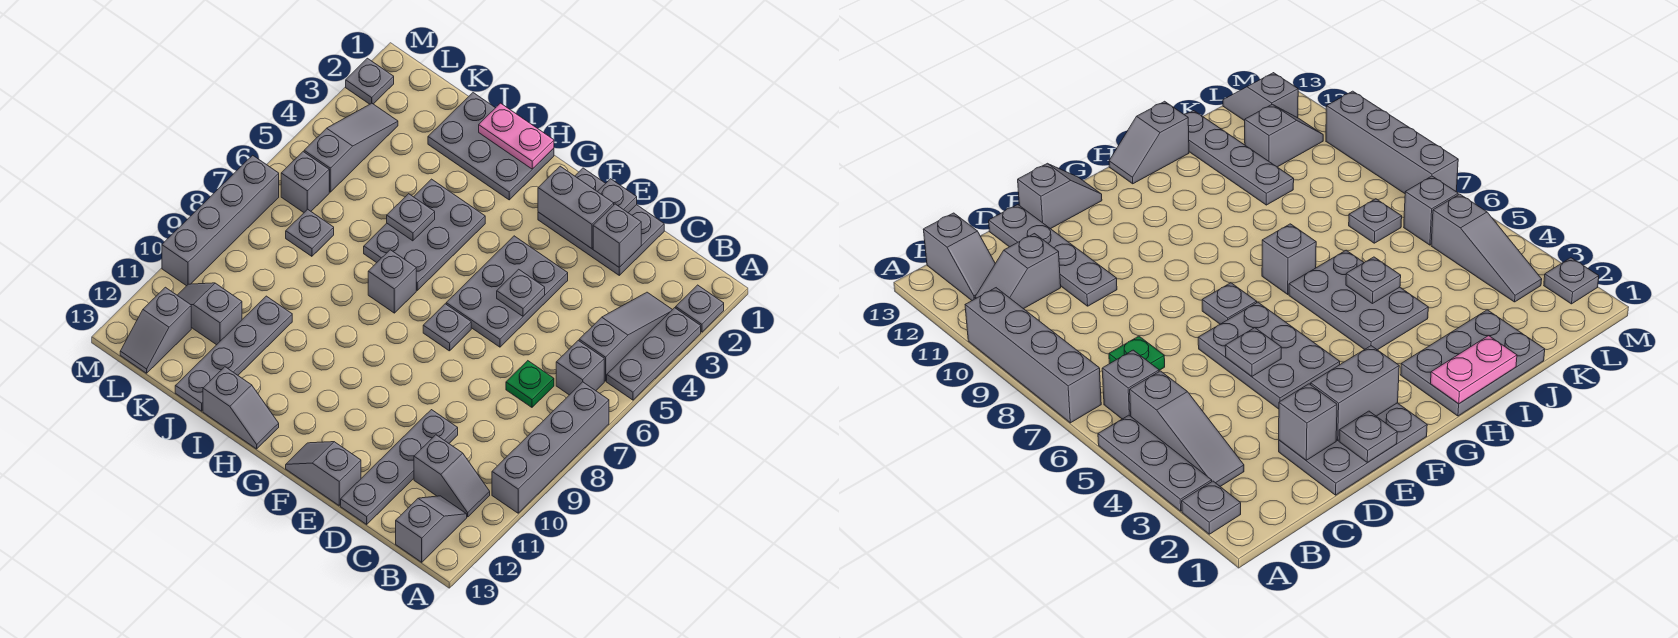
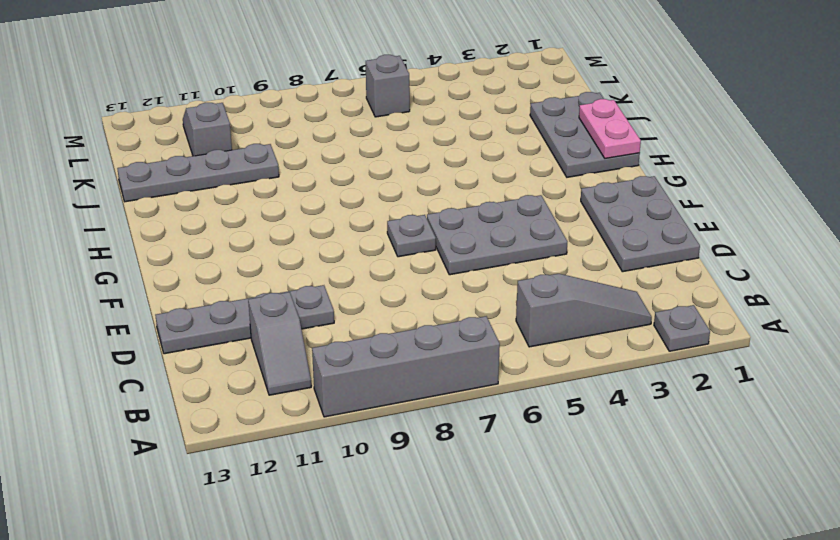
none -> grey 1x3 plate [607,308,701,400]
none -> grey 1x1 brick [556,341,604,395]
none -> grey 1x2 slope [396,496,467,562]
none -> green 1x1 plate [506,361,554,407]

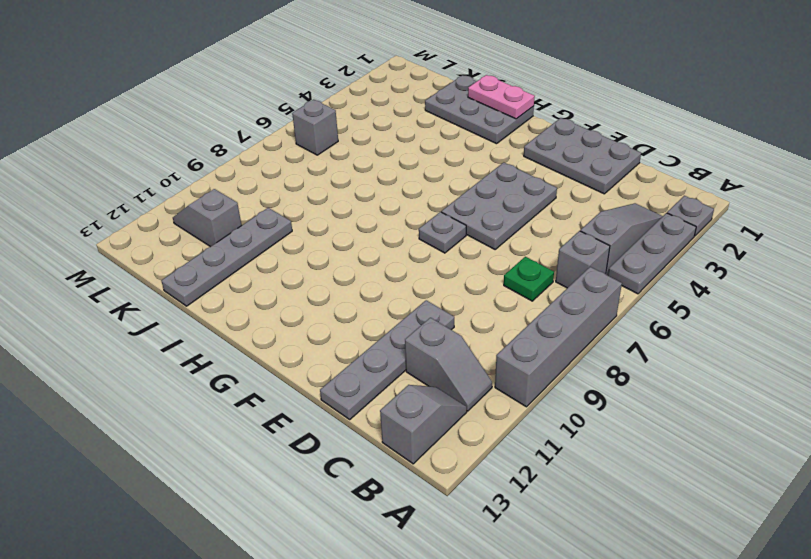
none -> grey 1x2 slope [286,442,361,505]
none -> grey 2x3 plate [364,179,485,290]
none -> grey 1x1 brick [368,250,416,313]
none -> grey 1x2 slope [203,367,279,449]

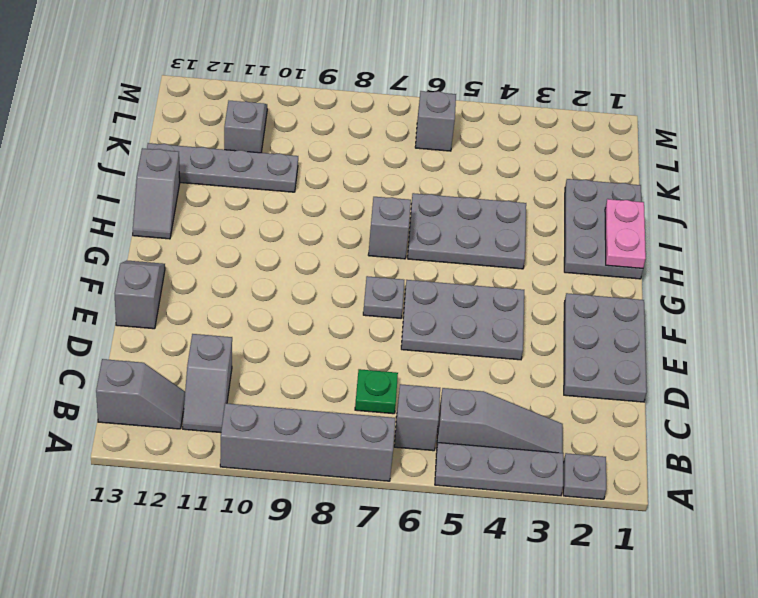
none -> grey 1x4 plate [341,410,458,524]
none -> grey 1x1 plate [286,209,334,256]
none -> grey 1x3 slope [304,103,398,192]
none -> grey 1x2 slope [120,287,191,373]

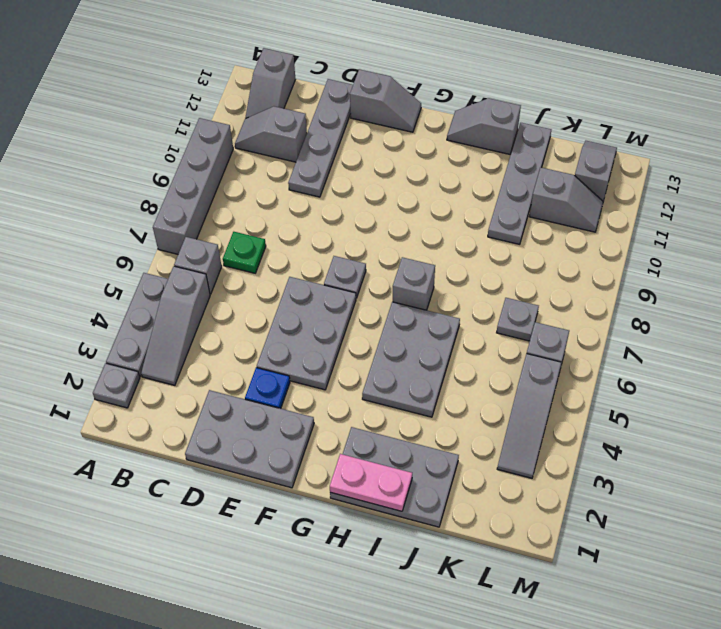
blue 1x1 plate [245,368,290,409] -> none
none -> grey 1x1 plate [346,58,394,104]
none -> grey 1x4 brick [162,155,279,286]
none -> grey 1x1 brick [593,204,641,267]
none -> grey 1x1 plate [597,179,637,213]

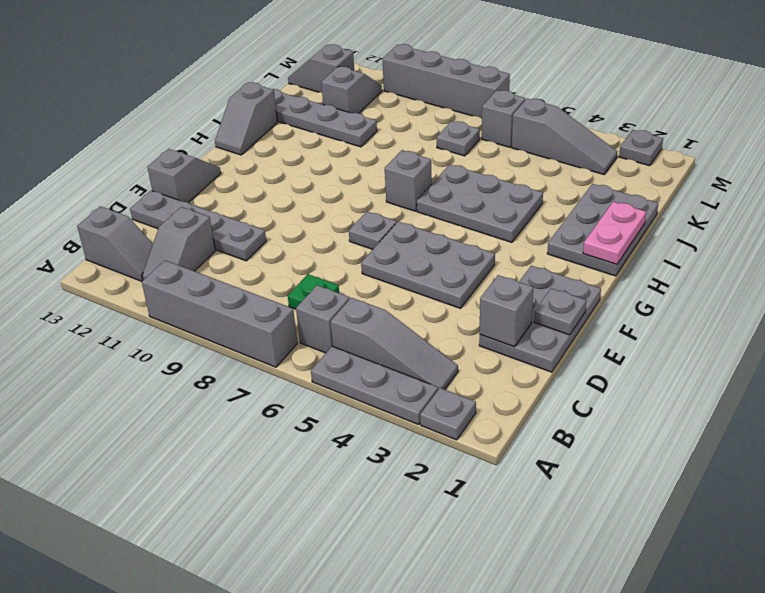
none -> grey 1x2 brick [538,166,614,249]
none -> grey 1x1 plate [497,269,545,316]
none -> grey 1x1 plate [387,194,435,241]

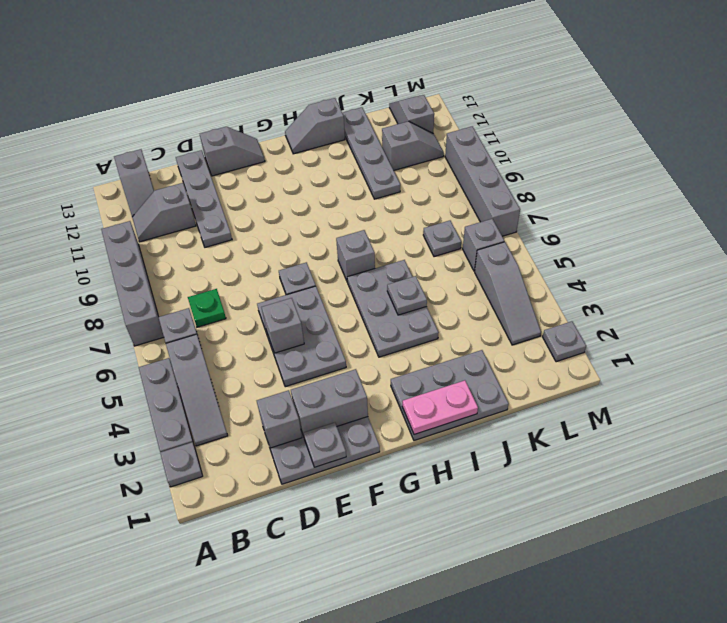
grey 1x1 brick [261,298,304,353] -> grey 1x1 plate [497,269,545,316]

